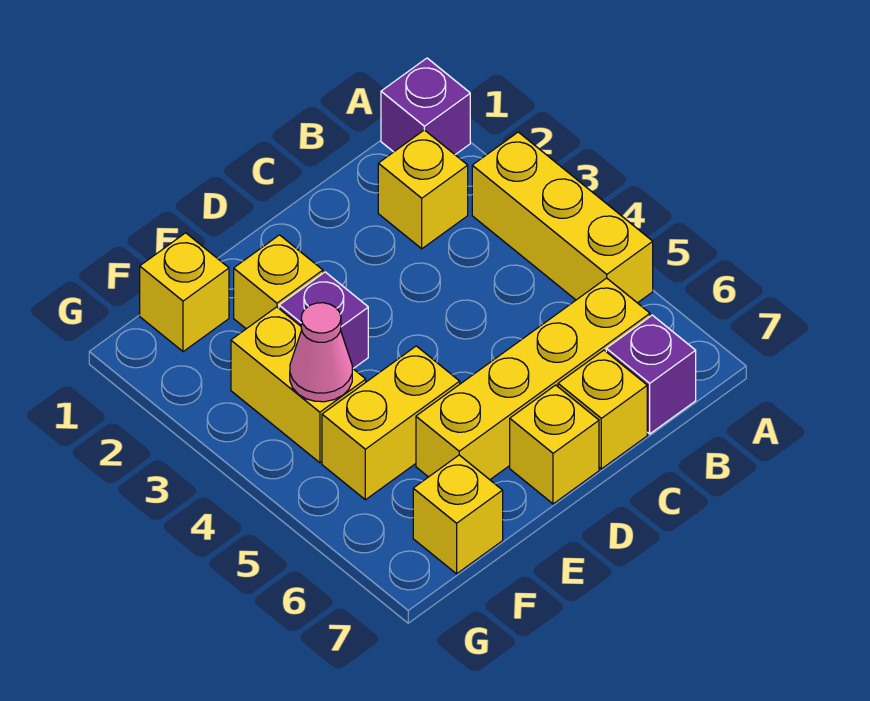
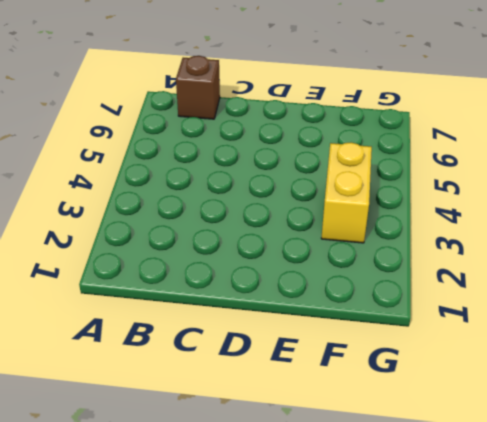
brown 1x1 brick [176,56,220,119] -> purple 1x1 brick [606,315,696,434]
none -> purple 1x1 brick [381,58,470,155]
none -> yellow 1x3 brick [472,132,653,303]
none -> yellow 1x1 brick [378,130,468,249]

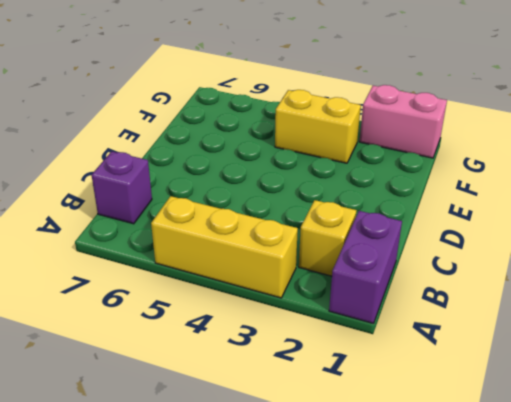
purple 1x2 brick [329,211,402,323] -> purple 1x1 brick [381,58,470,155]
pink 1x2 brick [359,85,447,158] -> none
none -> yellow 1x4 brick [416,278,650,480]
none -> yellow 1x1 brick [558,350,647,469]
none -> yellow 1x1 brick [510,385,599,504]

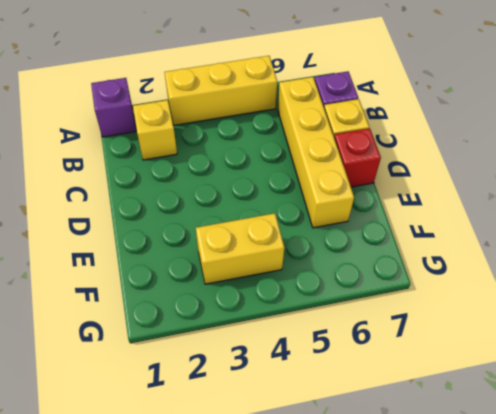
red 1x1 brick [334,128,381,187] -> yellow 1x1 brick [510,385,599,504]
none -> yellow 1x1 brick [234,235,323,329]
none -> purple 1x1 brick [279,272,368,369]
none -> yellow 1x2 brick [322,346,460,500]

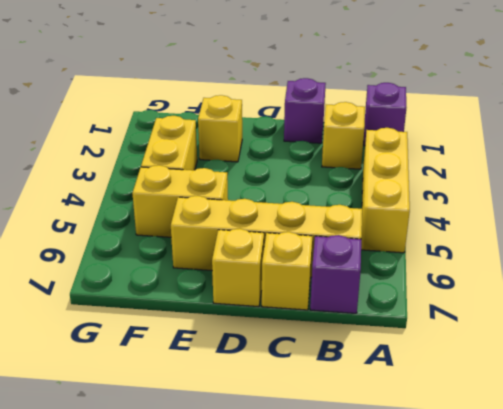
purple 1x1 brick [284,78,326,143] -> purple 1x1 brick moved to [279,272,368,369]
none -> yellow 1x1 brick [140,233,229,352]
none -> yellow 1x1 brick [413,455,503,574]
none -> pink 1x1 cone [290,303,352,402]

